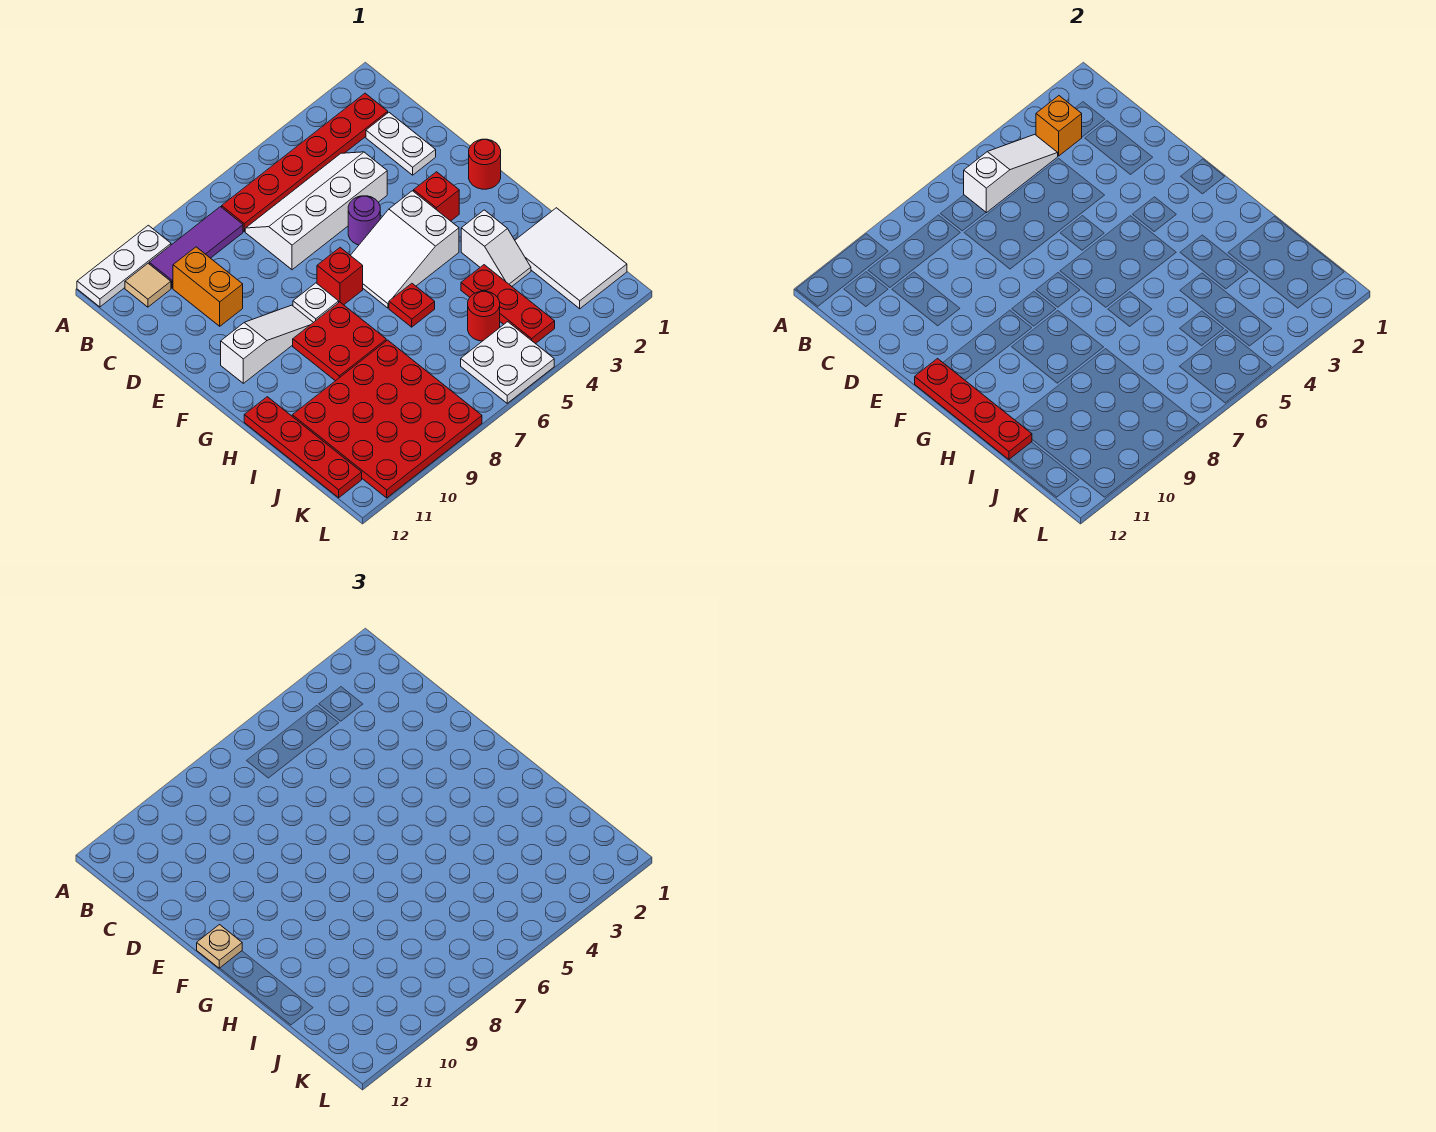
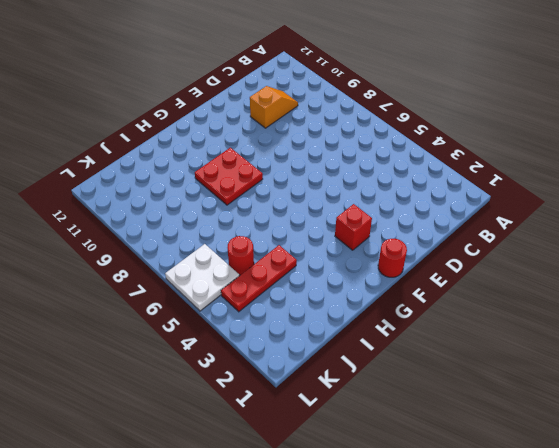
orange 1x2 slope [250,86,298,128] -> orange 1x2 brick [173,247,243,326]
none -> white 1x3 plate [77,225,171,307]
none -> red 1x6 plate [222,93,388,231]
none -> purple 1x3 tile [149,207,243,288]

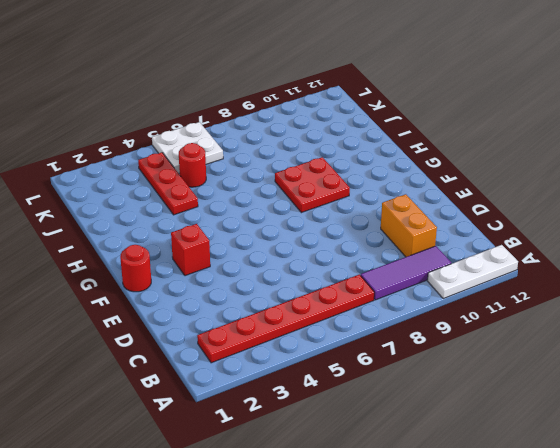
none -> tan 1x1 tile [125,263,171,307]
none -> white 1x2 plate [366,112,436,175]
none -> white 2x4 slope [245,152,387,270]

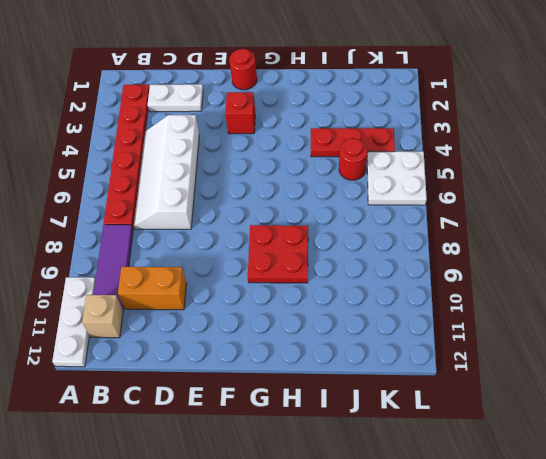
tan 1x1 brick [82,295,123,338] -> tan 1x1 tile [125,263,171,307]
none -> purple 1x1 round brick [348,196,380,245]
none -> white 2x3 slope [350,191,459,308]
none -> red 1x1 brick [317,248,363,305]

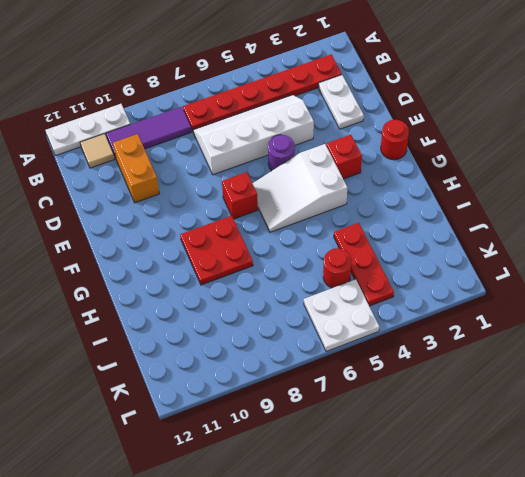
none -> white 1x1 plate [293,283,339,322]
none -> white 1x3 slope [221,305,313,383]
none -> white 1x2 slope [461,210,531,286]

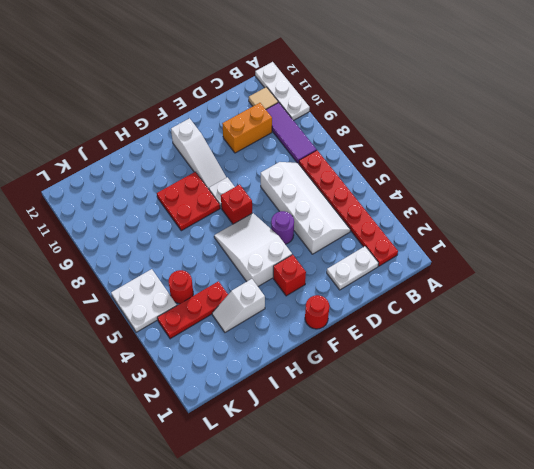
none -> red 1x1 plate [389,283,435,327]
none -> red 1x4 plate [244,397,362,498]
none -> white 2x3 tile [515,208,627,309]

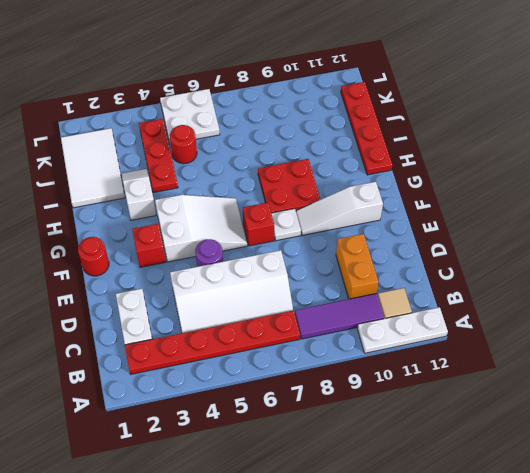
none -> red 1x1 plate [389,283,435,327]
none -> red 4x4 plate [292,340,482,498]
none -> orange 1x1 brick [1036,96,1082,156]

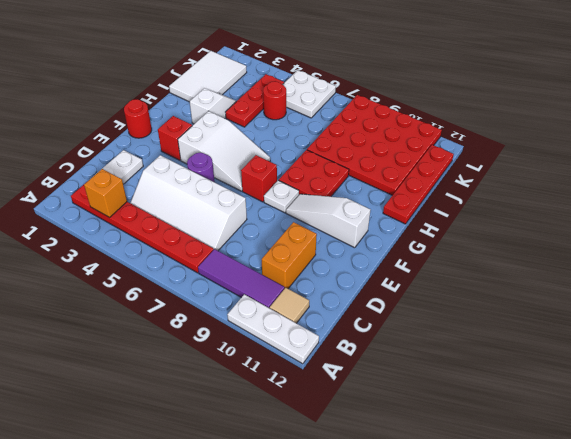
none -> red 1x1 plate [389,283,435,327]
none -> white 1x3 slope [964,134,1058,213]
none -> red 1x4 plate [915,359,1032,460]

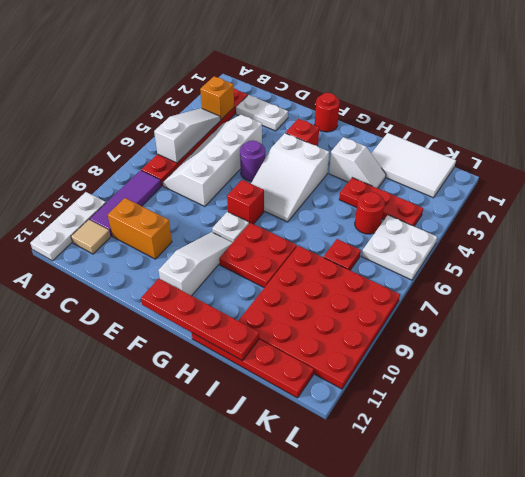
red 1x1 plate [323,239,361,270] -> red 1x1 plate moved to [389,283,435,327]
none -> tan 1x1 plate [197,925,242,968]

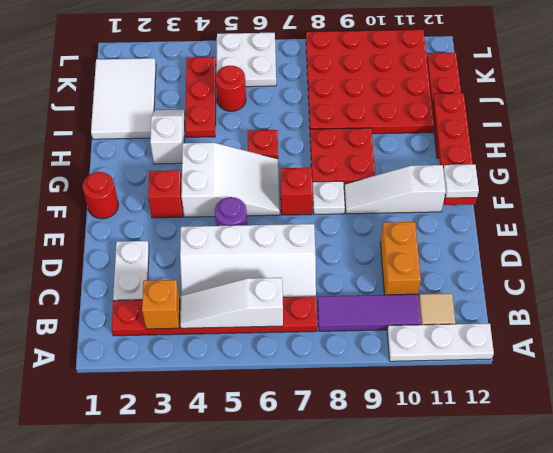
white 1x1 plate [443,164,479,198] -> tan 1x1 plate [197,925,242,968]

